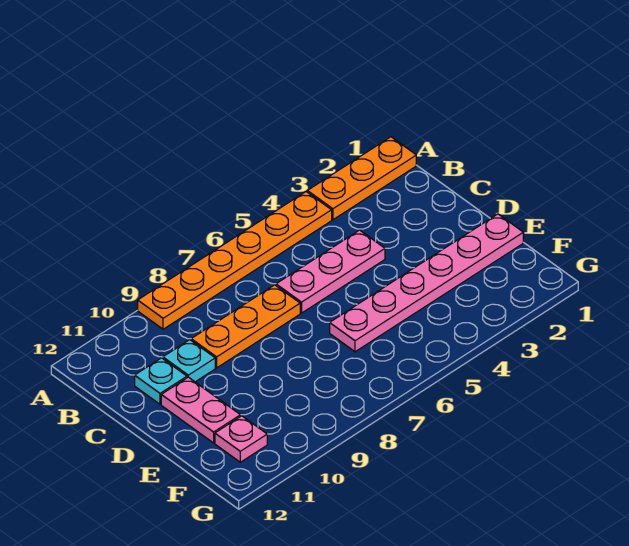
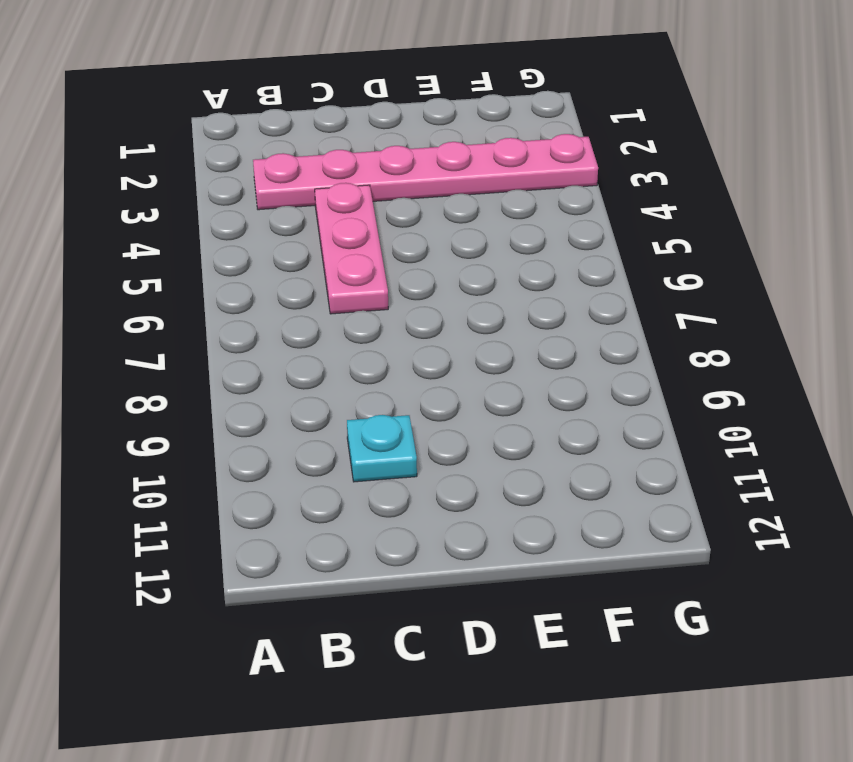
pink 1x6 plate [253,134,598,210] -> pink 1x6 plate turned to [330,214,523,352]
none -> orange 1x3 plate [307,137,416,220]
none -> orange 1x6 plate [138,192,332,329]

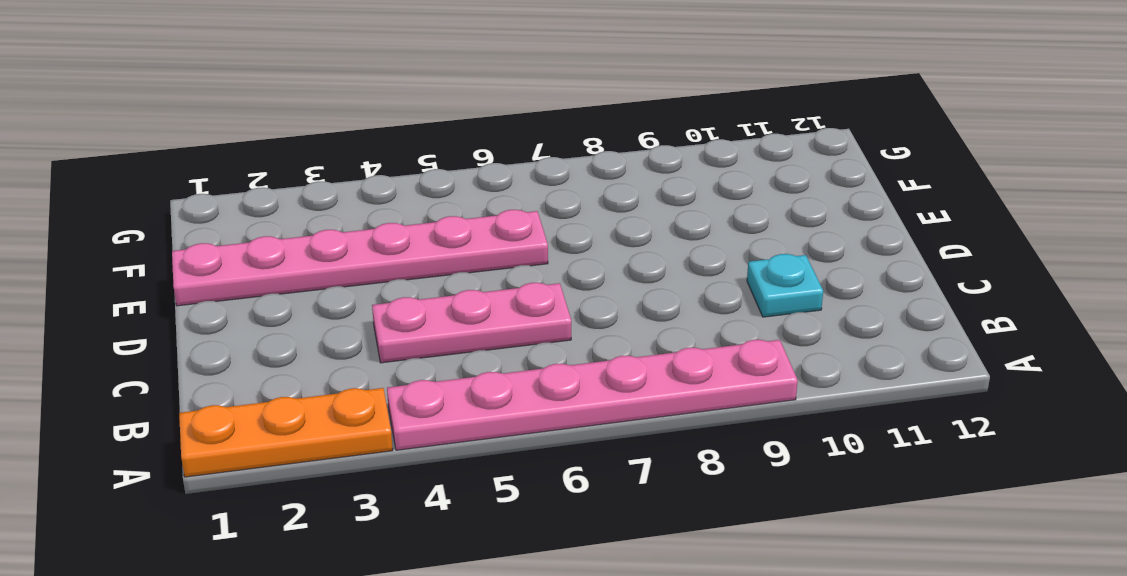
pink 1x6 plate [387,340,798,450] -> orange 1x6 plate [138,192,332,329]
none -> orange 1x3 plate [191,285,300,368]
none -> cyan 1x1 plate [135,358,187,404]

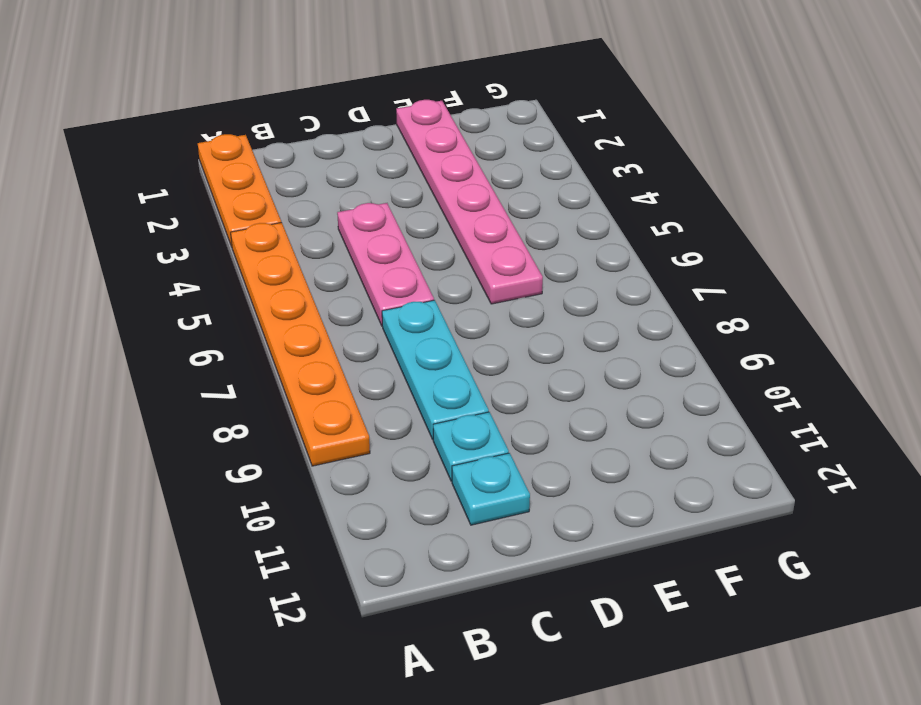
cyan 1x3 plate [382,300,489,439] -> orange 1x3 plate [191,285,300,368]
none -> pink 1x2 plate [161,377,241,443]
none -> pink 1x1 plate [215,416,267,462]

